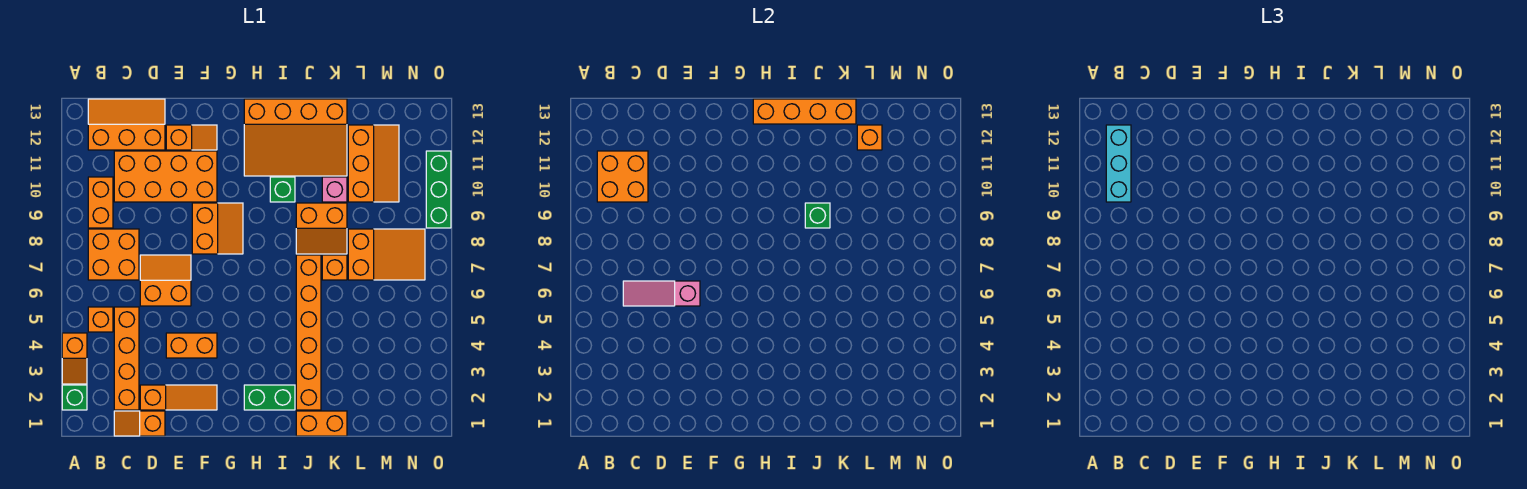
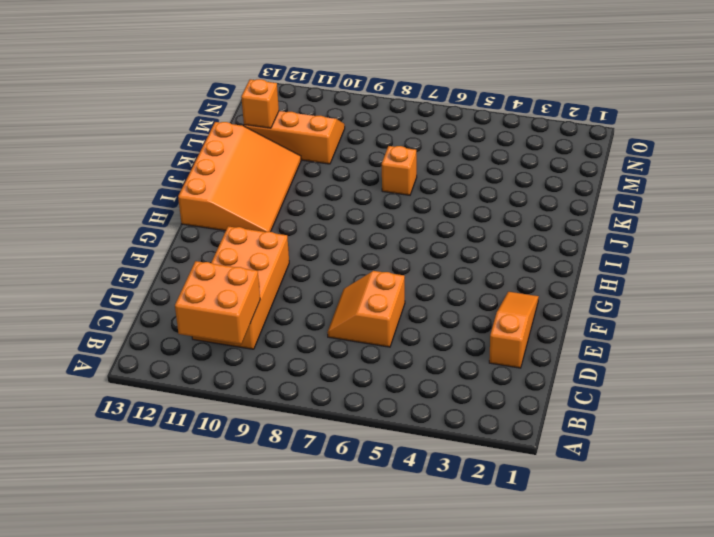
none -> green 1x1 brick [62,385,87,410]
none -> orange 1x2 slope [62,333,87,384]
none -> orange 1x1 brick [88,307,113,332]
none -> orange 2x2 brick [88,229,139,280]

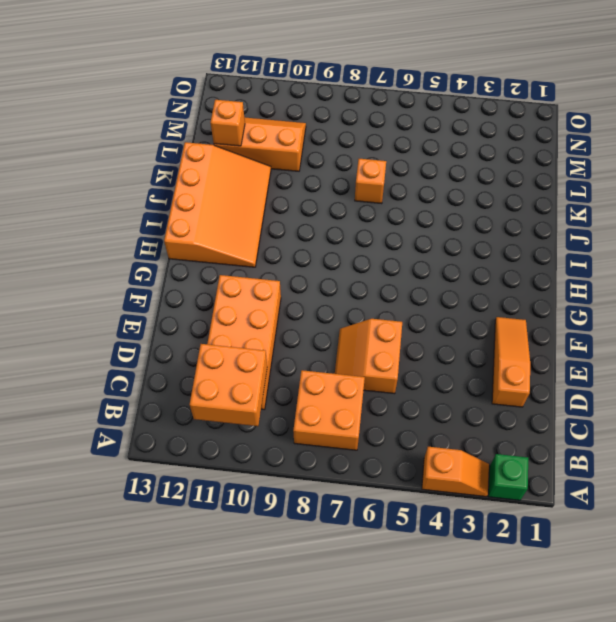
none -> orange 1x1 brick [88,307,113,332]
none -> orange 1x2 brick [88,177,113,228]
none -> orange 2x3 slope [88,99,165,150]
none -> orange 1x2 slope [114,411,165,436]

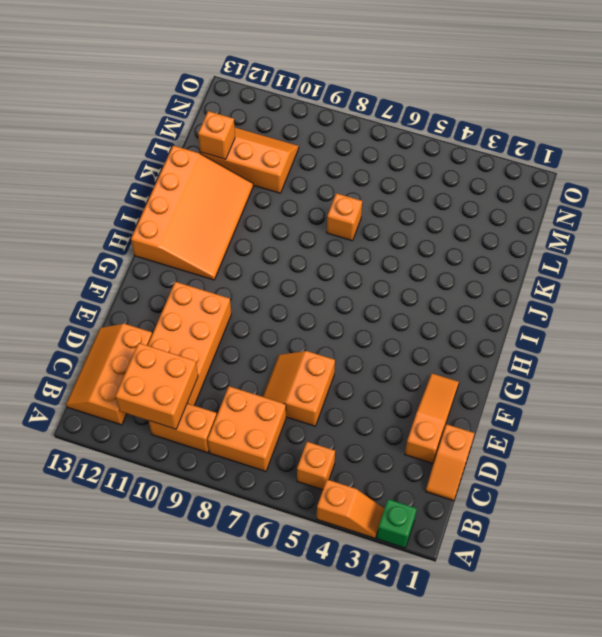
none -> orange 1x4 brick [114,307,139,410]
none -> orange 1x2 brick [166,333,217,358]
none -> orange 1x2 slope [166,125,217,150]
none -> orange 2x2 slope [192,203,243,254]

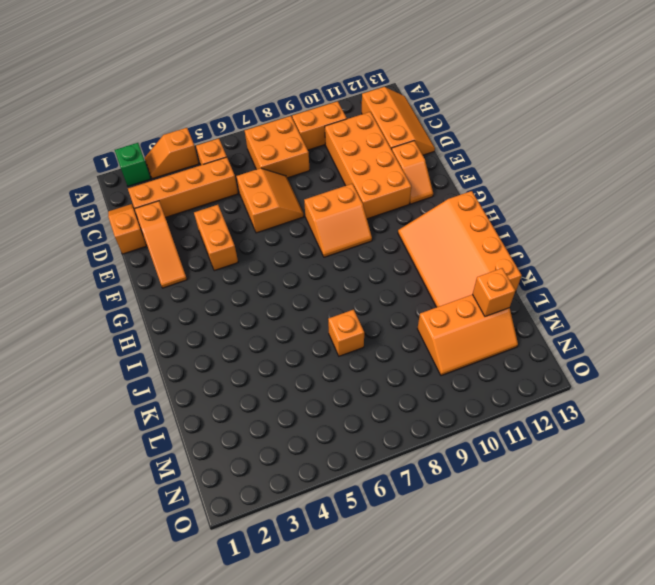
none -> green 1x2 brick [244,385,295,410]
none -> green 1x1 brick [270,177,295,202]
none -> orange 1x2 brick [296,411,347,436]
none -> orange 1x6 brick [296,255,321,410]

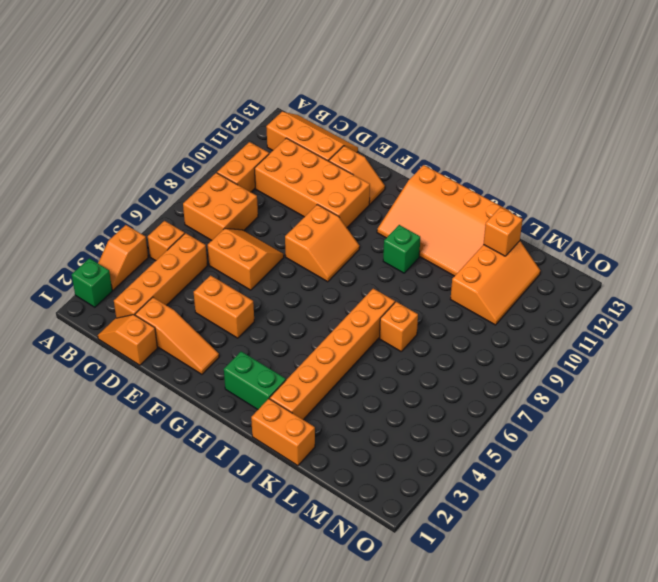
none -> orange 2x2 slope [296,203,347,254]
none -> pink 1x1 brick [322,177,347,202]
none -> orange 2x3 slope [348,229,425,280]
none -> green 1x3 brick [426,151,451,228]

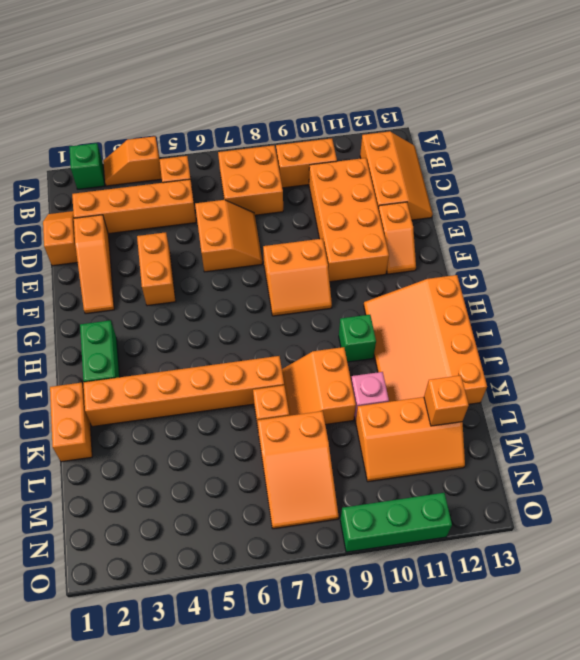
none -> orange 2x2 brick [597,151,648,202]
none -> pink 1x3 slope [623,281,700,306]
none -> orange 1x4 brick [753,99,856,124]
none -> green 1x1 brick [805,203,830,228]

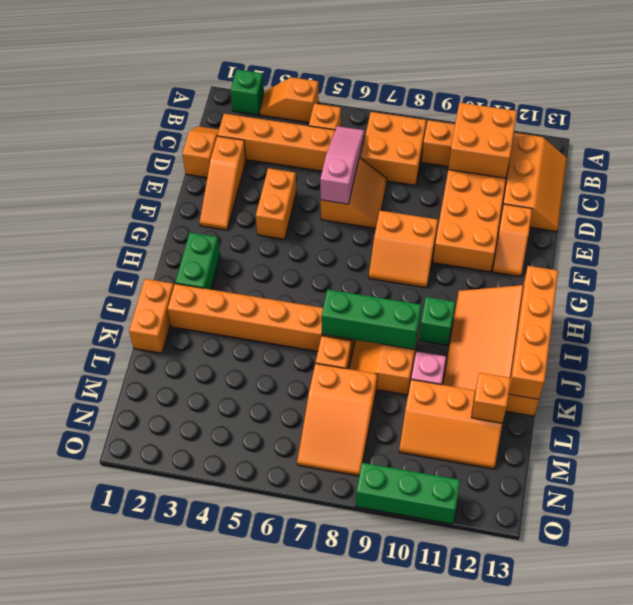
green 1x3 brick [321,289,421,350] -> green 1x1 brick [805,203,830,228]
none -> cyan 1x3 brick [1106,125,1131,202]

